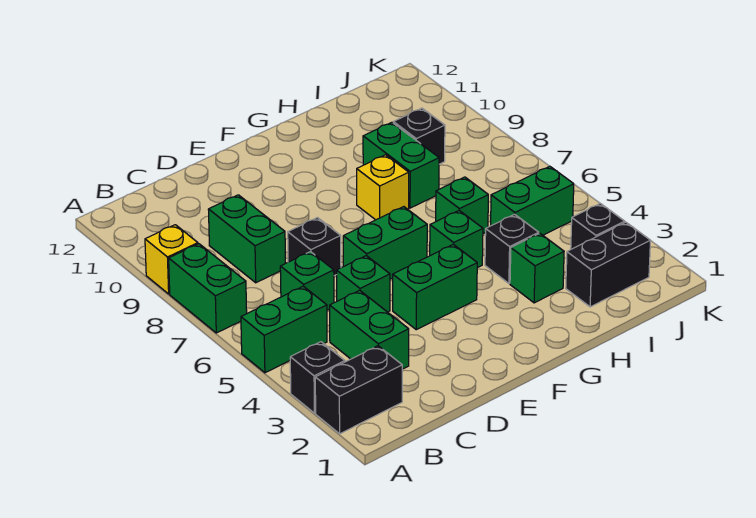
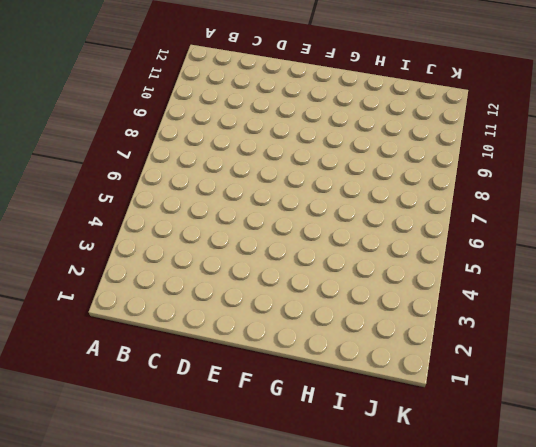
none -> black 1x2 brick [315,346,402,434]
none -> black 1x1 brick [290,342,345,413]
none -> green 1x2 brick [241,286,327,373]

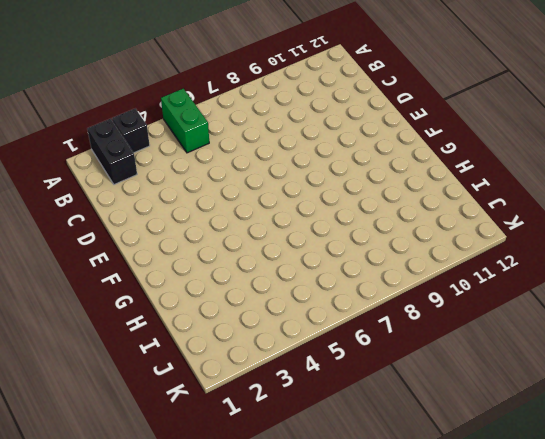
none -> green 1x2 brick [169,244,247,333]
none -> yellow 1x1 brick [145,225,198,294]
none -> green 1x2 brick [330,290,409,369]

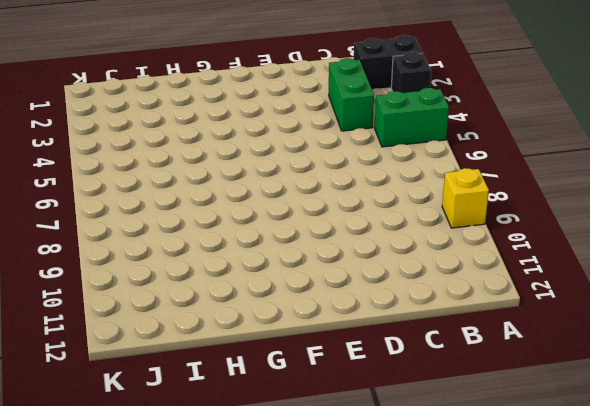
none -> green 1x2 brick [169,244,247,333]
none -> green 1x1 brick [280,252,334,310]
none -> green 1x2 brick [208,195,286,283]

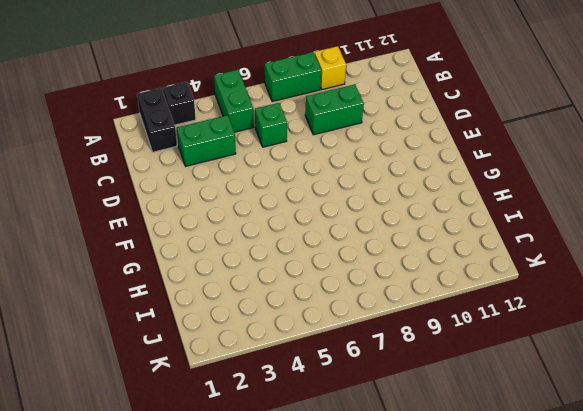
none -> green 1x1 brick [337,256,390,312]
none -> black 1x1 brick [288,218,341,276]
none -> green 1x2 brick [393,244,477,330]

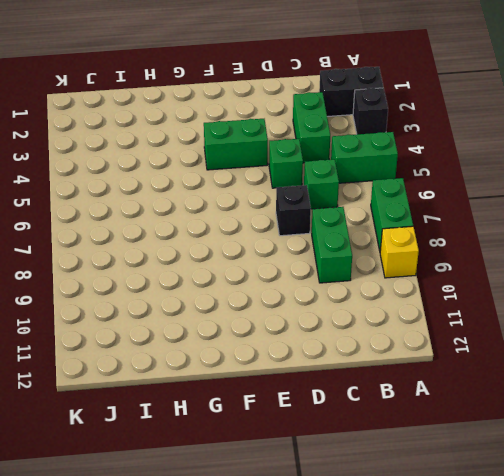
none -> green 1x2 brick [343,207,427,279]
none -> green 1x1 brick [430,211,483,268]
none -> yellow 1x1 brick [357,155,409,220]

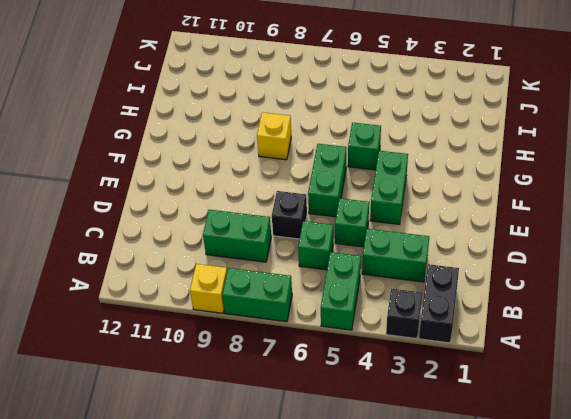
none -> green 1x1 brick [510,233,564,303]
none -> black 1x1 brick [485,214,539,283]
none -> green 1x1 brick [436,177,488,234]

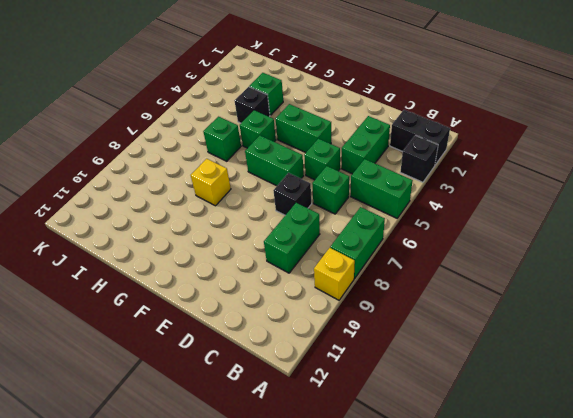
none -> green 1x2 brick [363,122,439,208]
none -> black 1x2 brick [566,222,651,307]
none -> green 1x2 brick [491,166,574,235]

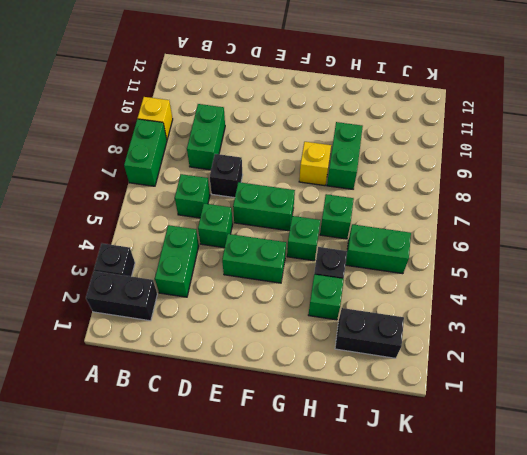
none -> green 1x2 brick [241,286,327,373]
none -> black 1x1 brick [393,108,445,164]
none -> black 1x1 brick [571,203,625,249]

